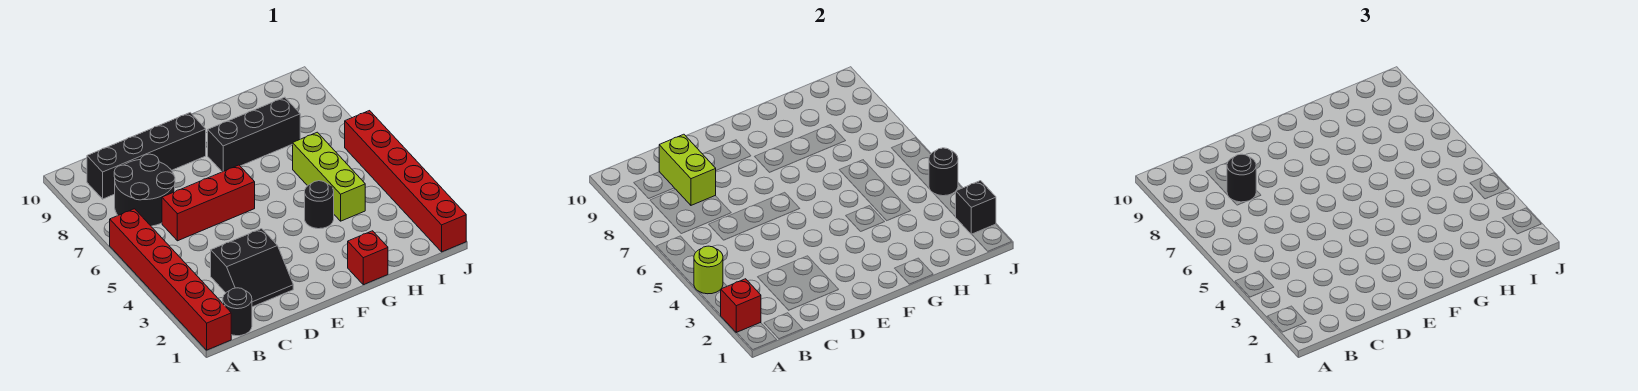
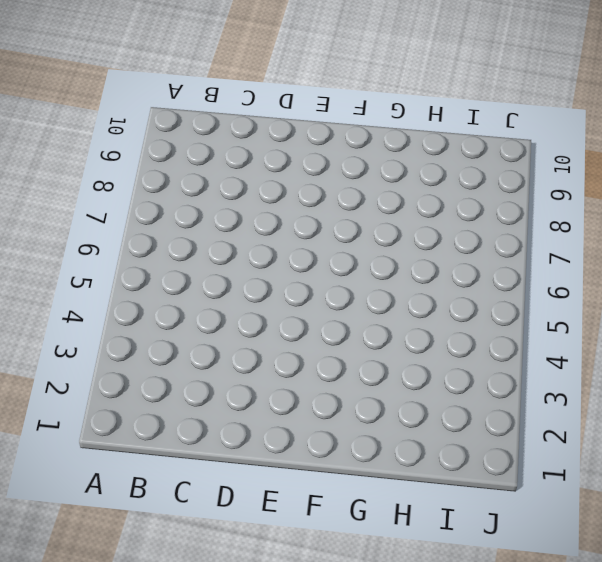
none -> red 1x6 brick [110,209,231,350]
none -> black 1x1 round brick [223,288,252,336]
none -> black 2x2 round brick [114,154,175,226]

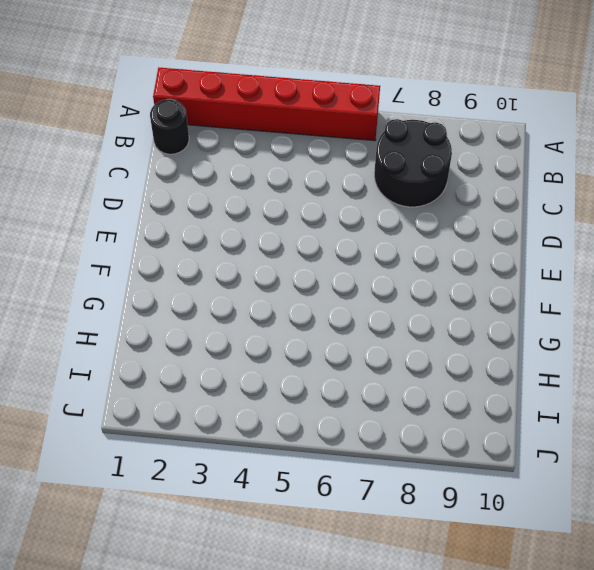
none -> black 1x4 brick [87,113,206,199]
none -> black 2x2 slope [211,229,293,307]
none -> red 1x3 brick [162,165,255,241]

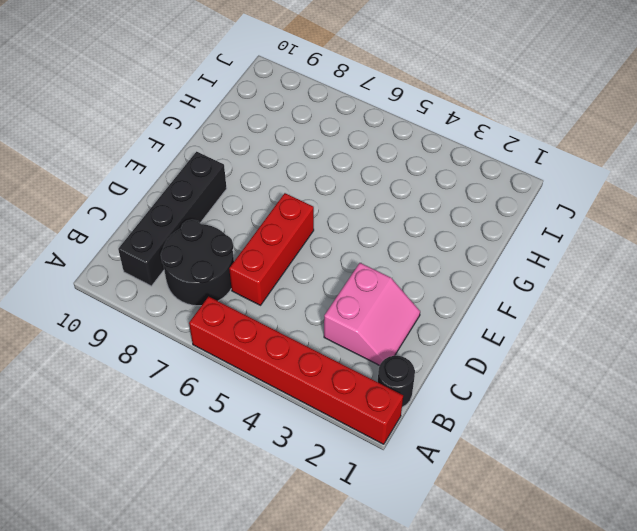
pink 2x2 slope [324,263,420,366] -> black 2x2 slope [211,229,293,307]
none -> black 1x3 brick [208,97,300,172]
none -> red 1x1 brick [348,231,388,285]
none -> black 1x1 round brick [305,181,334,229]

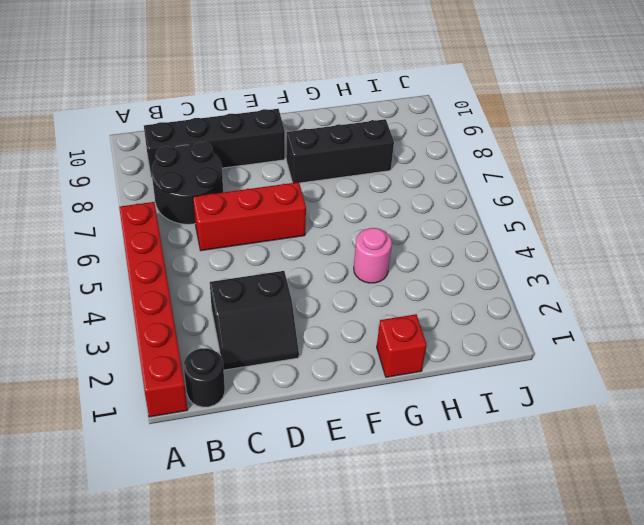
pink 1x1 round brick [354,228,392,283] -> black 1x1 round brick [305,181,334,229]
none -> lime 1x3 brick [293,132,365,221]
none -> red 1x6 brick [345,111,466,252]
none -> red 1x1 brick [721,279,761,333]

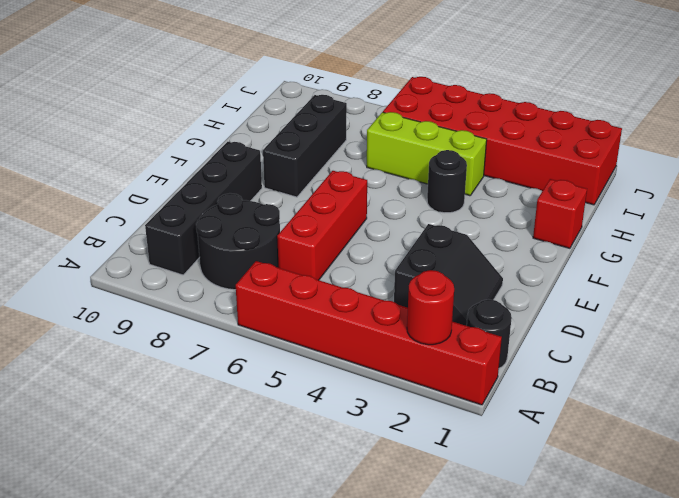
red 1x1 round brick [407,270,454,345] -> red 1x1 brick [721,279,761,333]
red 2x6 brick [383,77,622,205] -> red 1x6 brick [345,111,466,252]
none -> lime 1x1 round brick [694,246,723,294]
none -> lime 1x2 brick [659,134,716,205]
none -> black 1x1 brick [956,181,996,234]

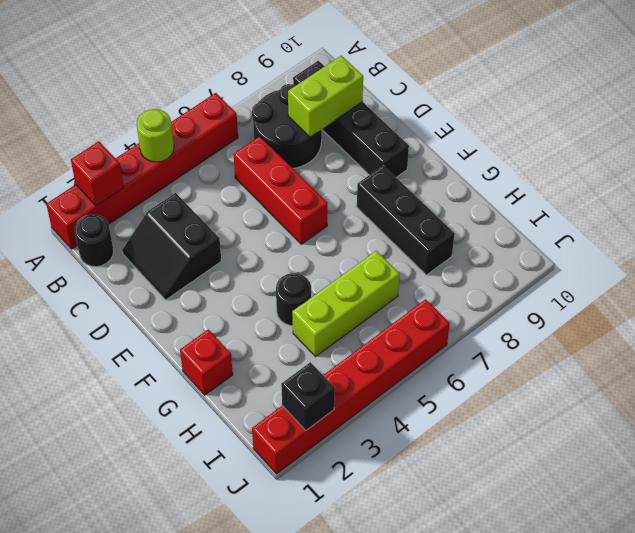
none -> black 1x1 round brick [929,148,958,196]
none -> black 1x1 round brick [1227,154,1256,202]

